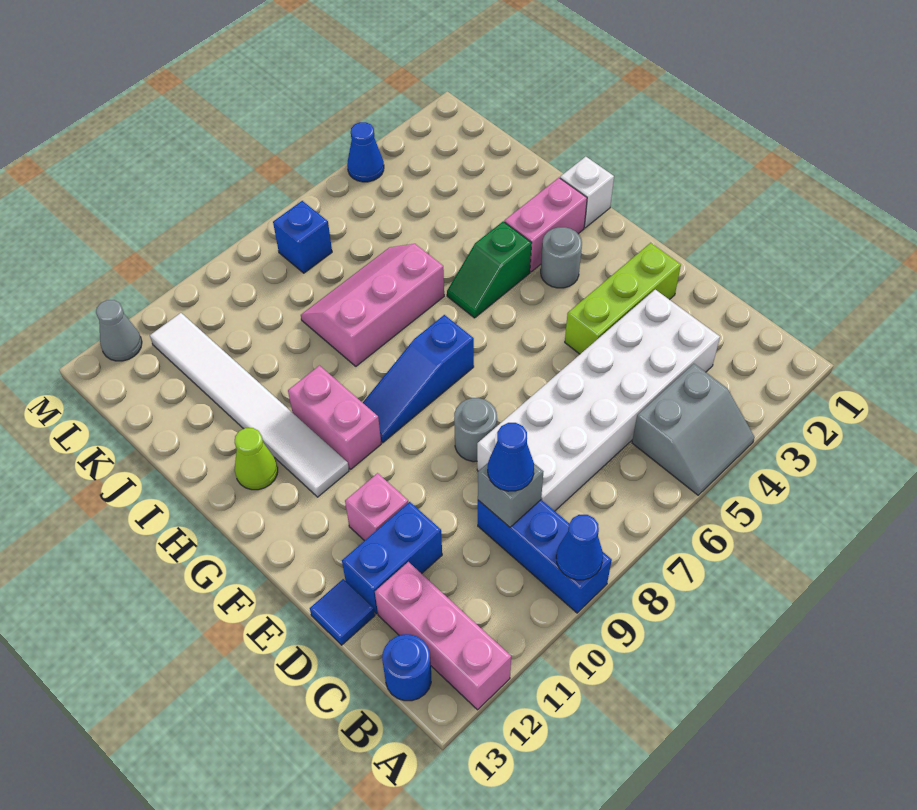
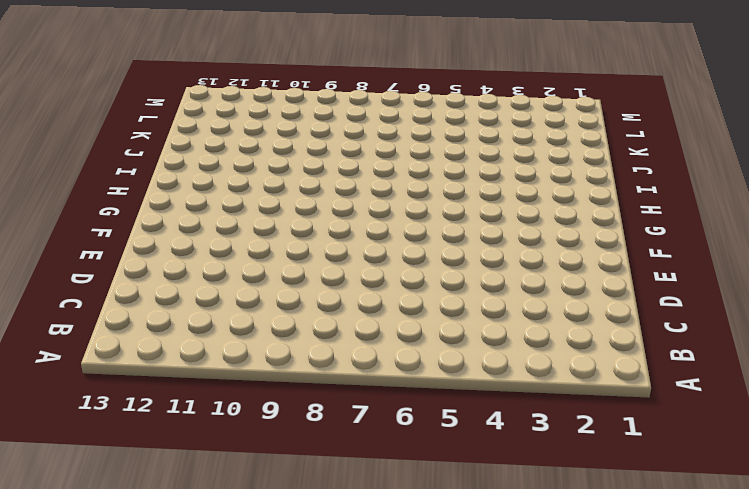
none -> grey 2x2 slope [632,364,755,495]
none -> blue 1x3 brick [478,500,612,613]
none -> pink 1x3 brick [375,562,511,710]

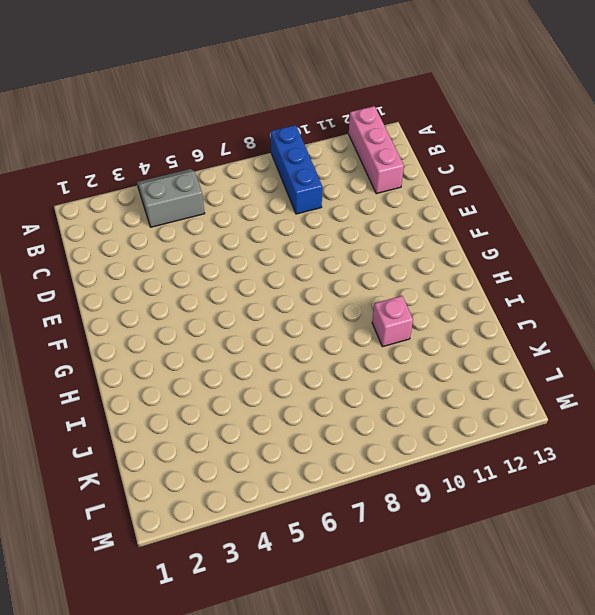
pink 1x1 brick [372,296,413,347] -> pink 1x1 brick moved to [345,473,408,541]
none -> blue 1x1 round brick [382,634,431,701]
none -> white 2x6 brick [477,290,720,511]
none -> blue 1x2 brick [342,502,442,614]

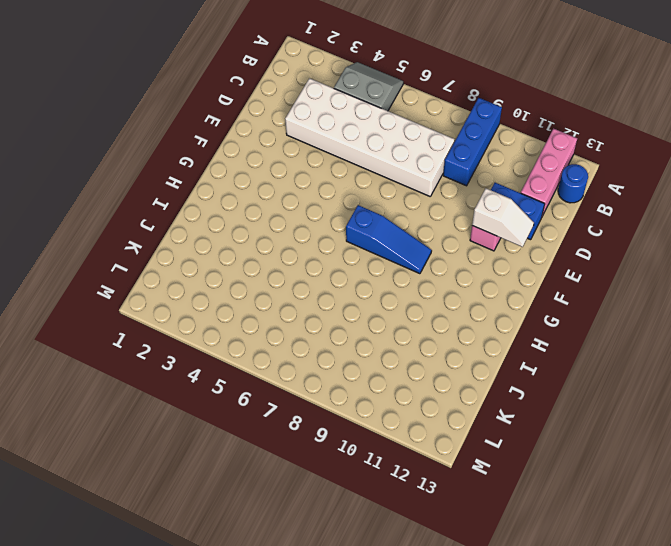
white 1x2 slope [472,188,534,247] -> none
none -> blue 1x1 tile [310,579,375,645]
none -> lime 1x3 brick [565,243,681,354]
none -> grey 1x1 round brick [454,398,497,462]

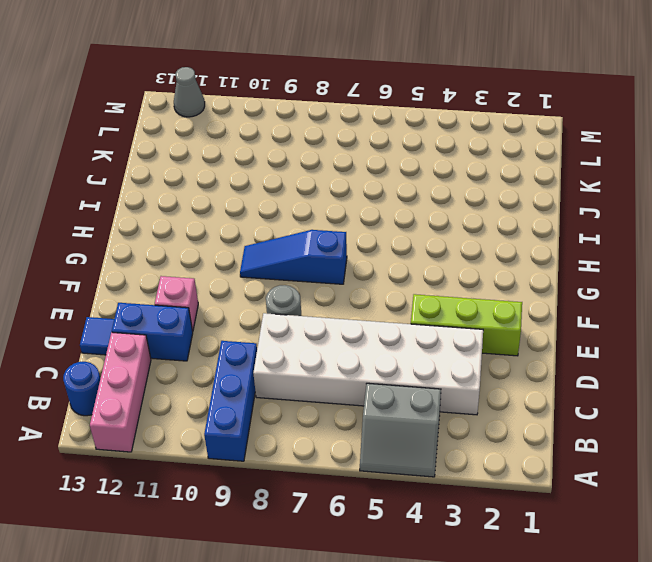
none -> grey 1x1 round brick [541,227,582,288]
none -> pink 1x2 brick [288,366,381,469]
none -> white 1x6 tile [150,313,349,497]

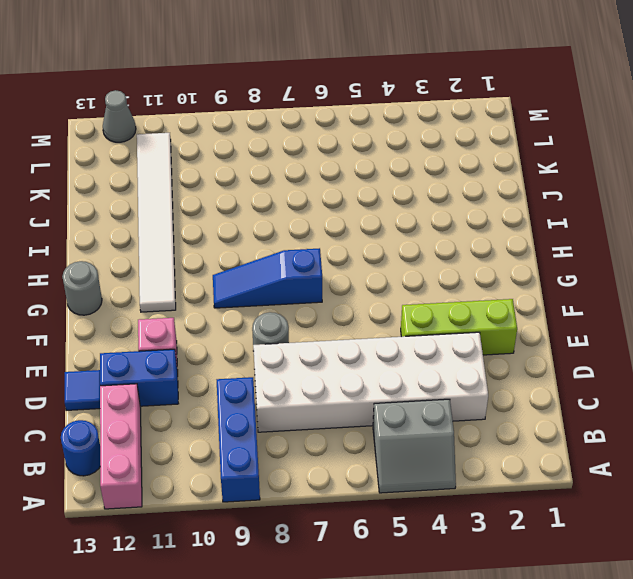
grey 1x1 round brick [62,261,102,315] -> grey 1x1 round brick moved to [541,227,582,288]
none -> pink 1x2 brick [288,366,381,469]
none -> white 1x1 brick [560,157,614,228]
none -> pink 1x2 brick [504,178,587,272]

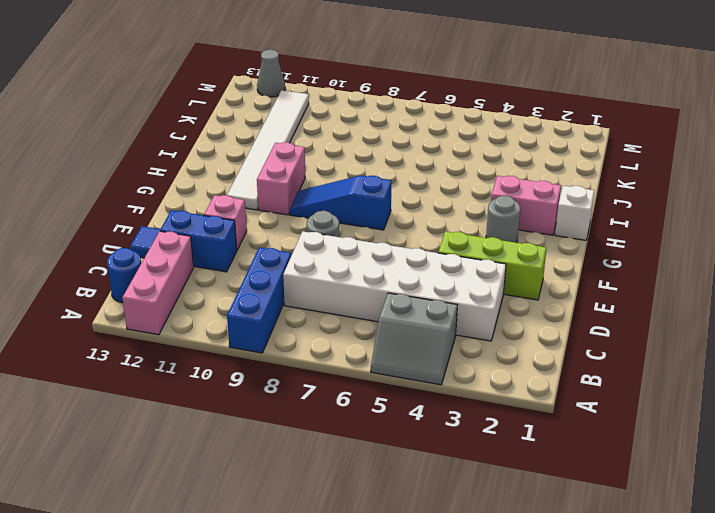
none -> green 1x2 slope [447,221,531,318]
none -> lime 1x1 cone [235,428,278,490]
none -> pink 2x3 slope [301,244,444,366]

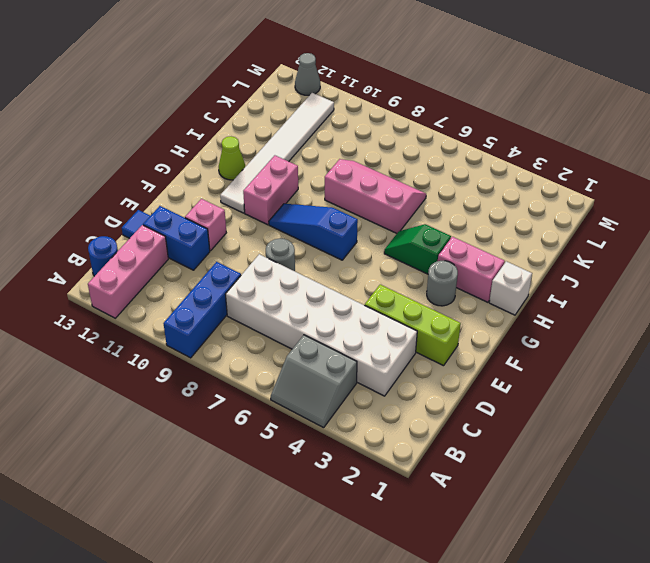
none -> blue 1x1 brick [273,201,332,273]
none -> blue 1x1 cone [347,122,384,182]
none -> blue 1x1 cone [556,515,603,580]

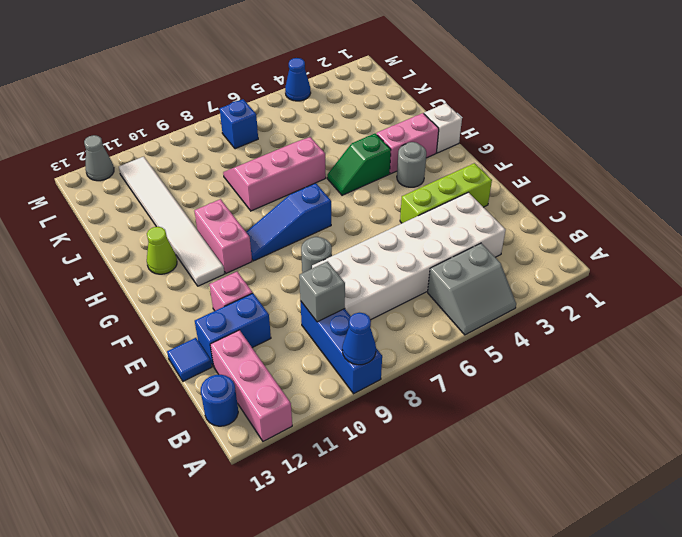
none -> blue 1x1 cone [488,423,534,491]

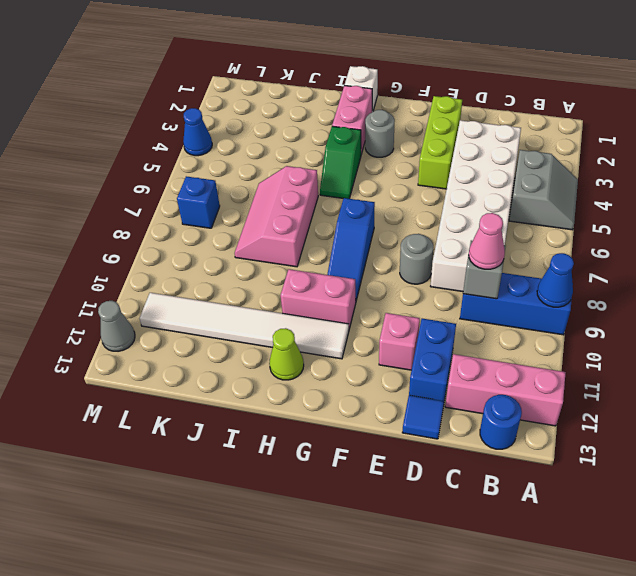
pink 1x1 cone [469,213,505,269] -> blue 1x1 cone [488,423,534,491]

